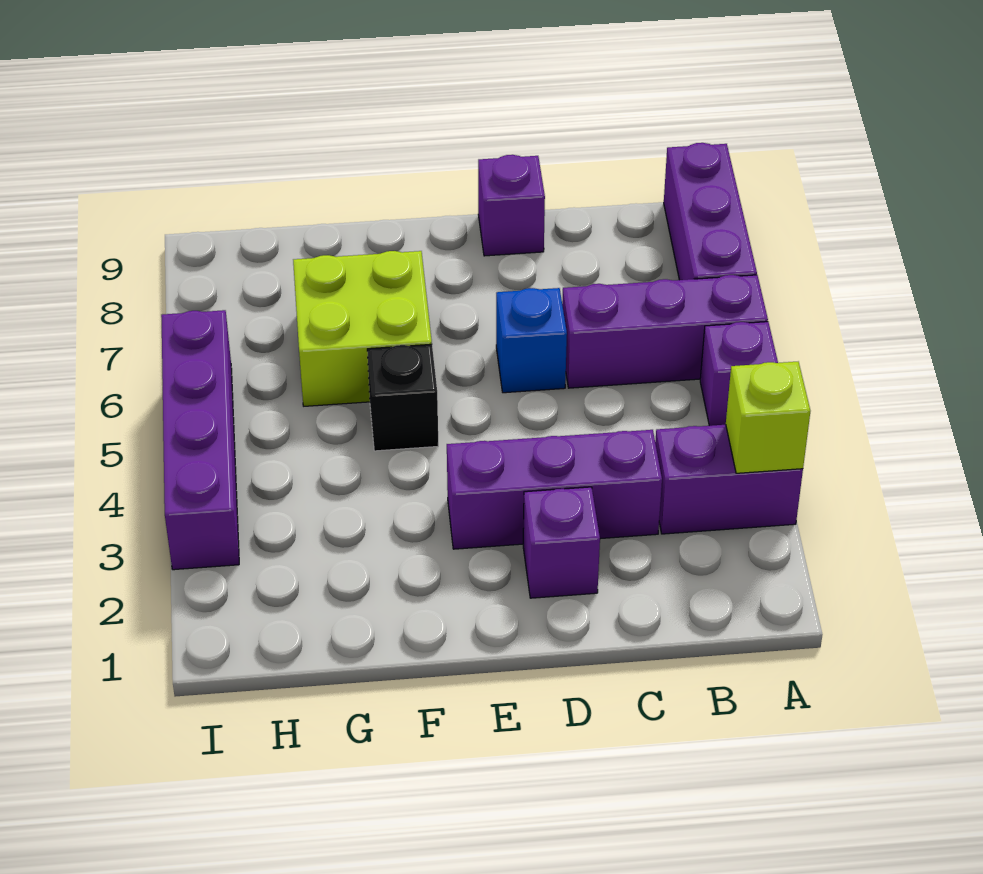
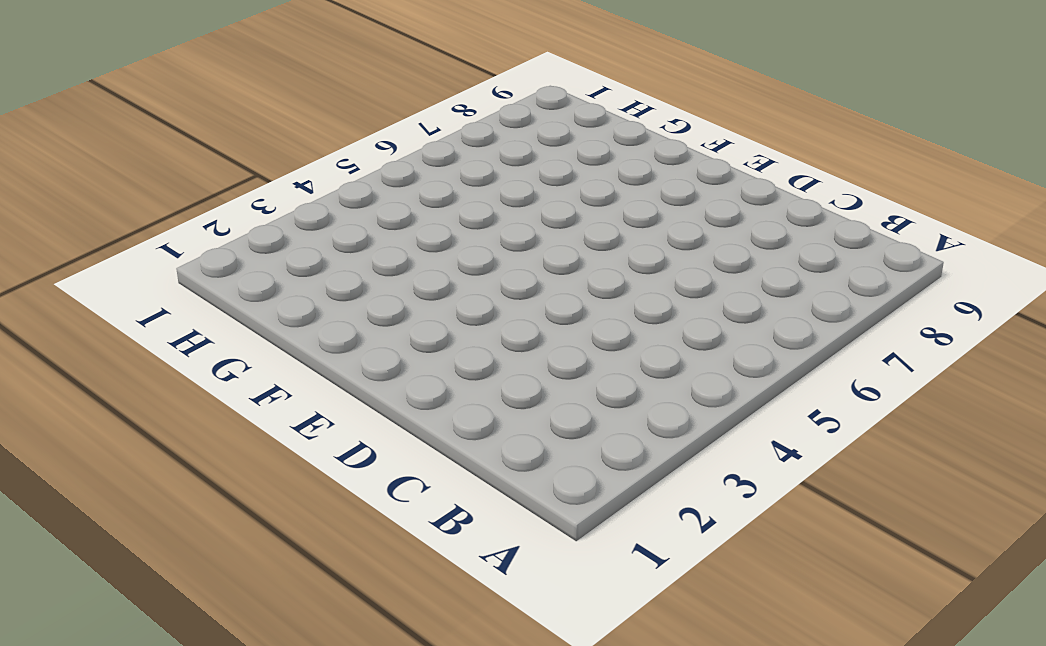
none -> purple 1x2 brick [655,425,803,534]
none -> purple 1x1 brick [700,322,778,426]
none -> purple 1x3 brick [562,275,768,388]

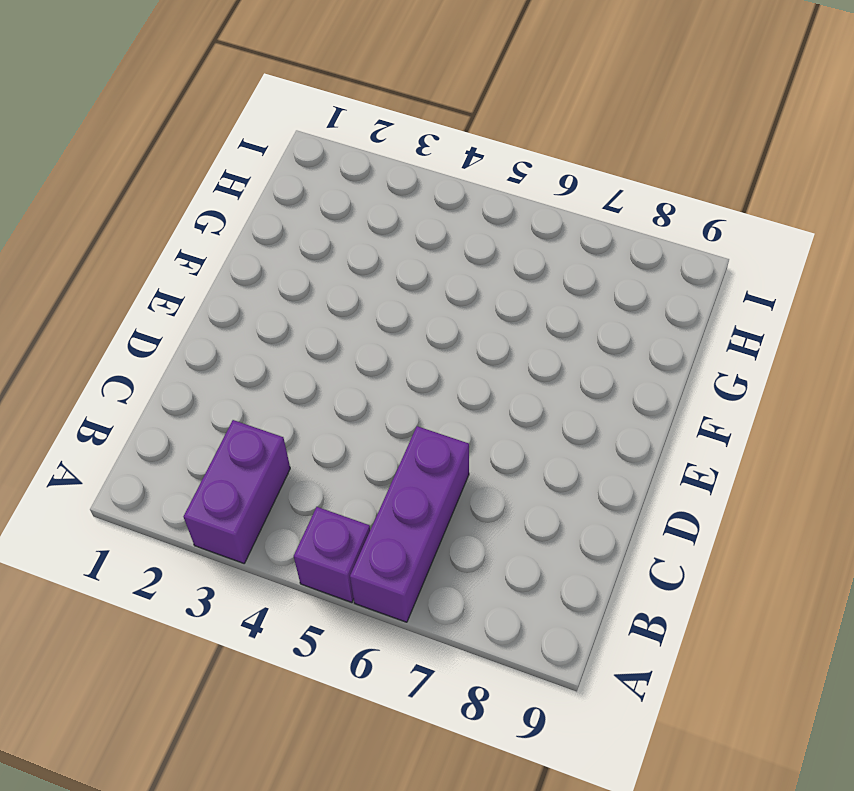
none -> purple 1x3 brick [664,143,757,280]
none -> purple 1x3 brick [447,430,662,549]
none -> purple 1x1 brick [523,487,600,598]

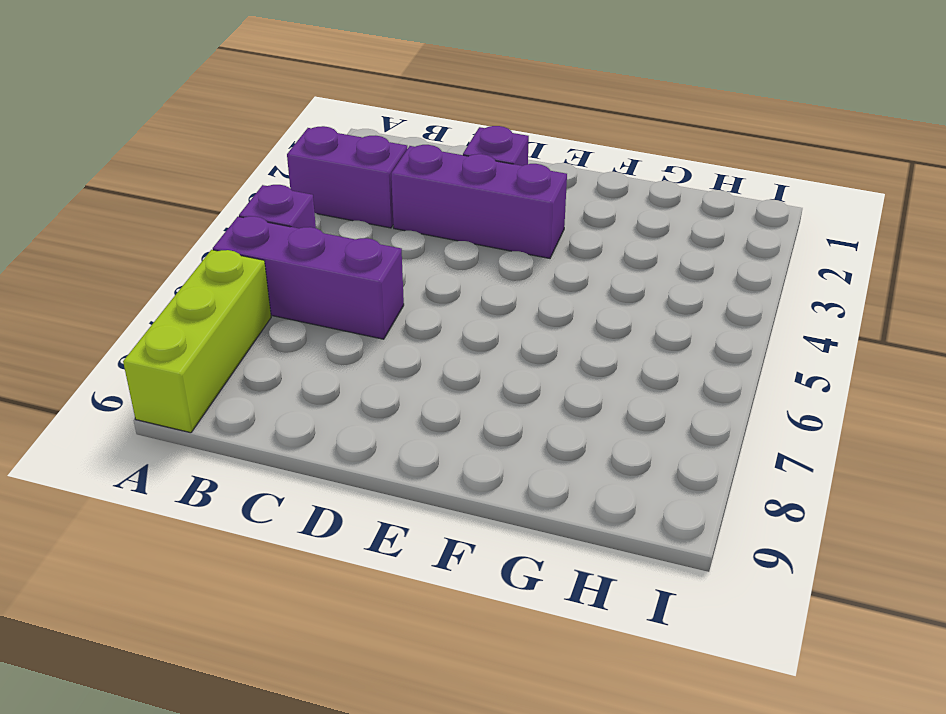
lime 1x3 brick [123,250,271,433] -> purple 1x3 brick [664,143,757,280]
none -> blue 1x1 brick [496,288,567,393]
none -> purple 1x1 brick [478,155,545,256]
none -> black 1x1 brick [367,344,438,451]

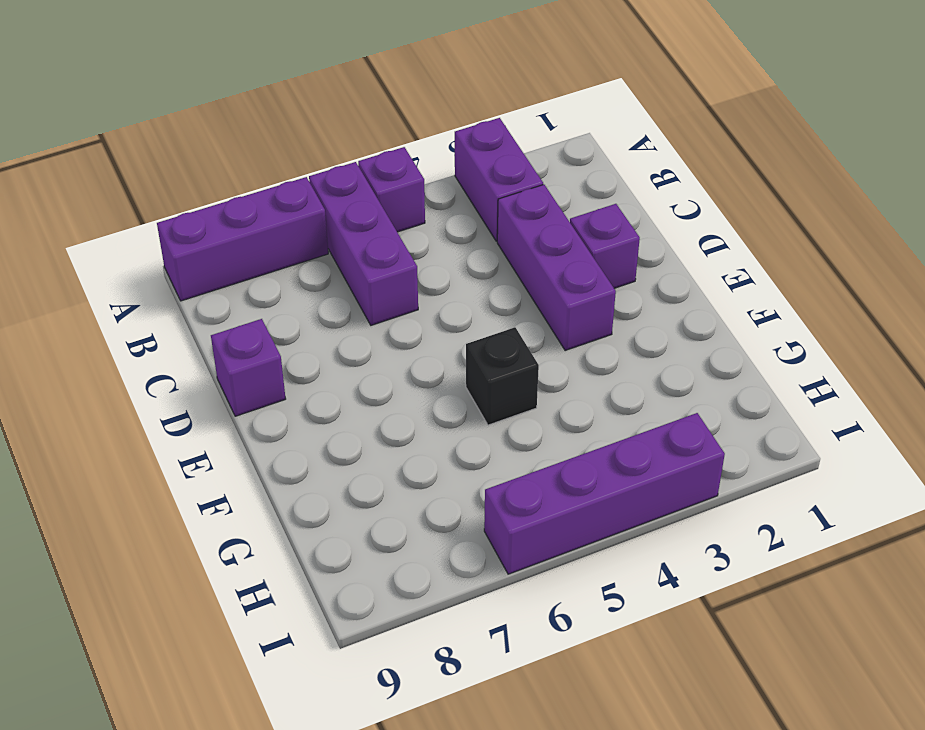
none -> blue 1x1 brick [496,288,567,393]
none -> lime 2x2 brick [293,251,432,406]
none -> lime 1x1 brick [726,362,810,473]

